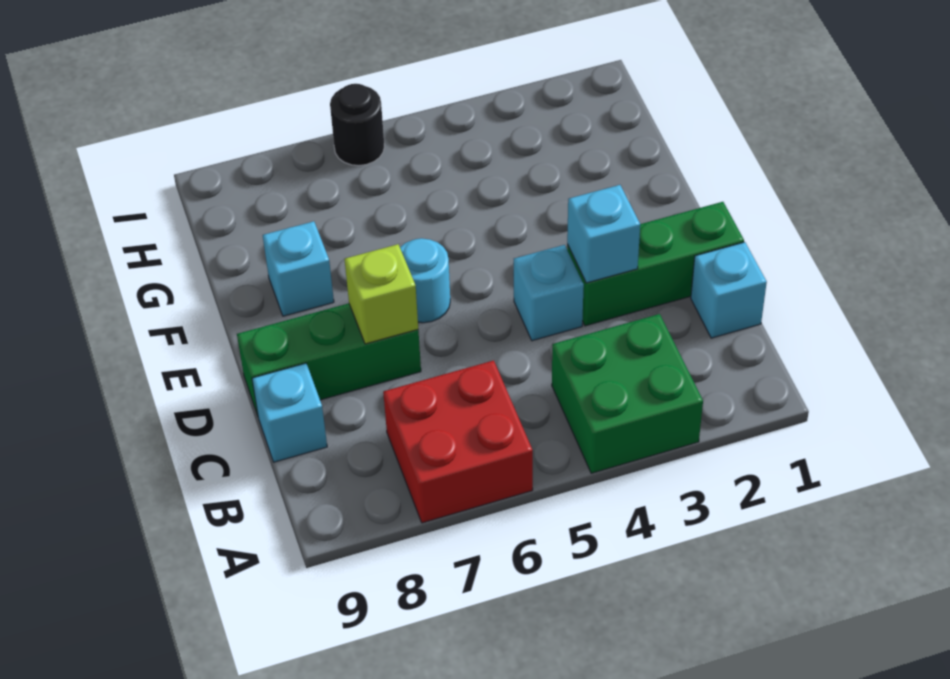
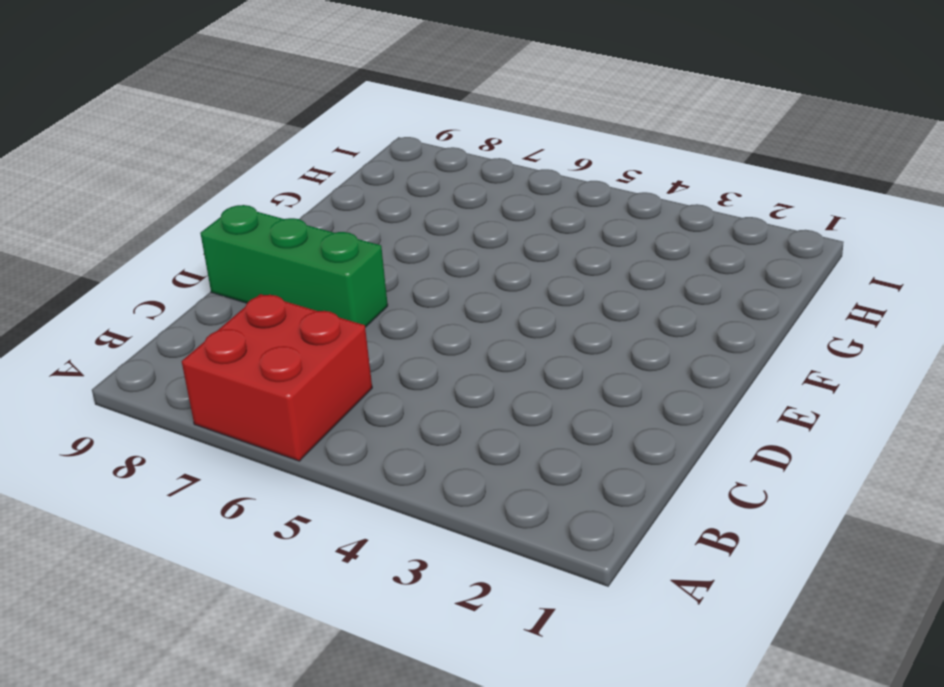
none -> green 2x2 brick [552,314,703,473]
none -> cyan 1x1 brick [691,242,767,338]
none -> cyan 1x1 brick [252,363,327,462]

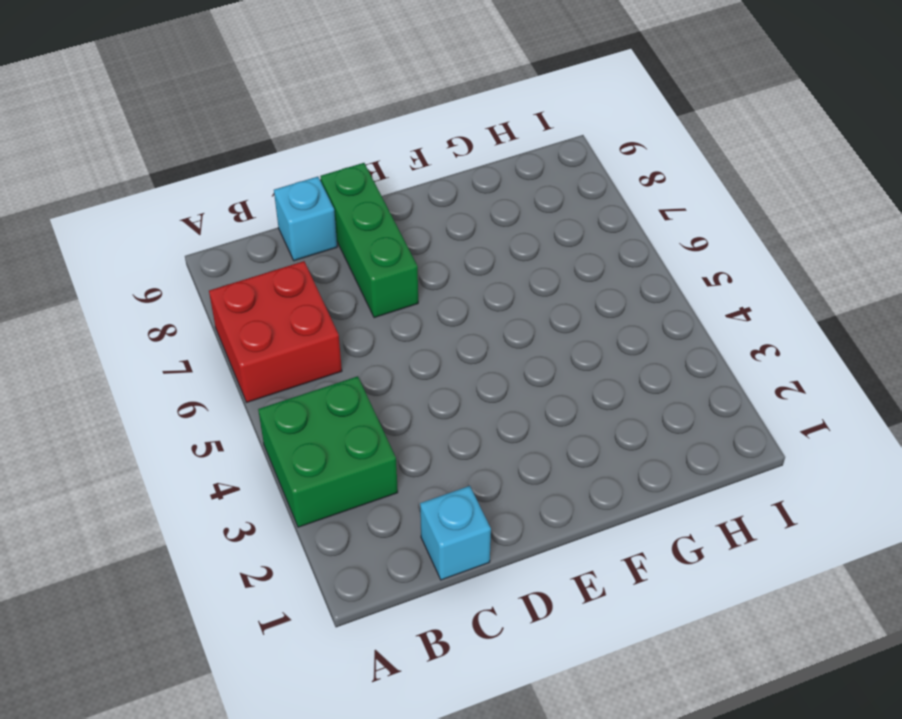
none -> green 1x3 brick [567,202,744,326]
none -> cyan 1x1 brick [514,245,584,341]
none -> cyan 1x1 round brick [400,238,450,323]

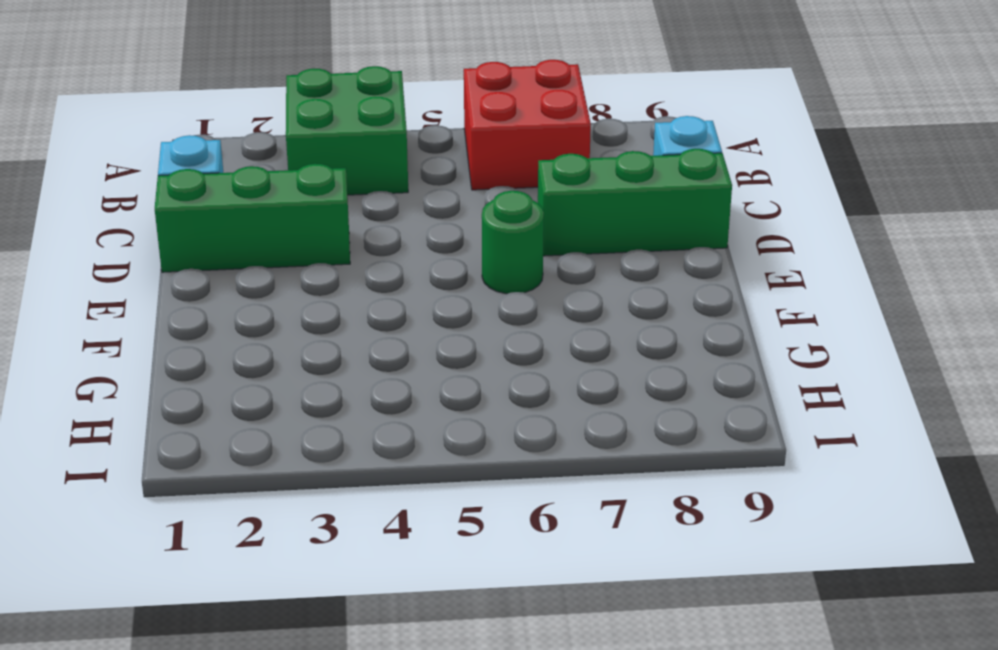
green 1x1 round brick [482,191,544,294] -> cyan 1x1 round brick [400,238,450,323]
none -> cyan 1x1 brick [514,245,584,341]
none -> cyan 1x1 brick [263,221,334,316]
none -> black 1x1 round brick [330,84,384,166]

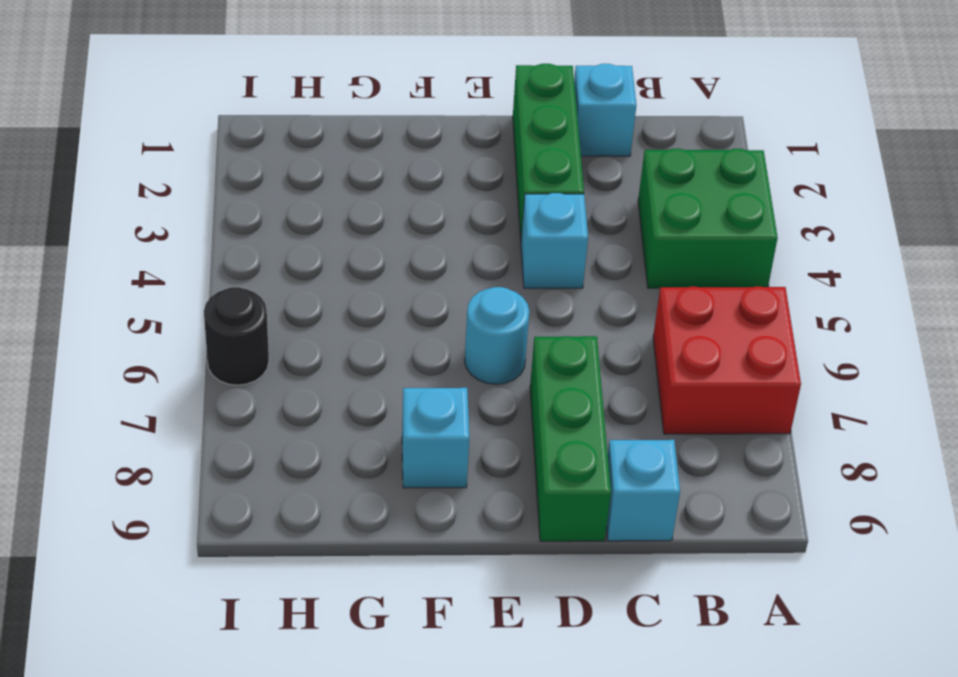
none -> cyan 1x1 brick [567,185,640,283]
none -> lime 1x1 brick [345,244,418,344]

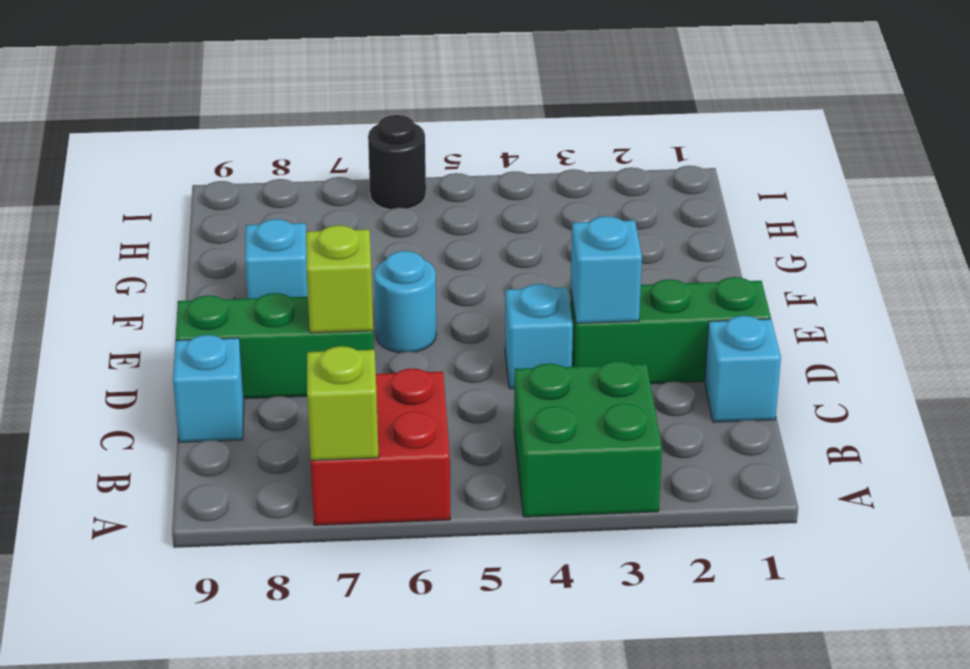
lime 1x1 brick [307,346,379,461] -> none

